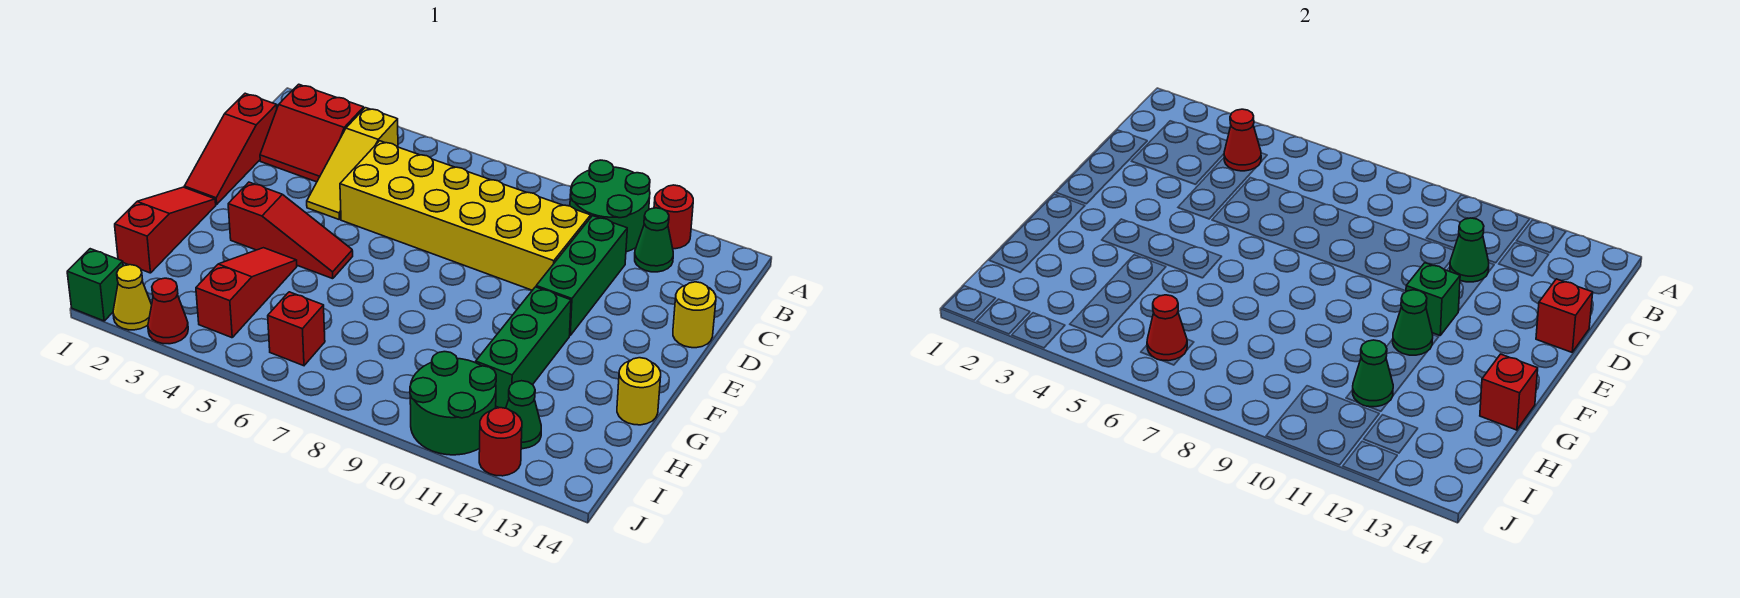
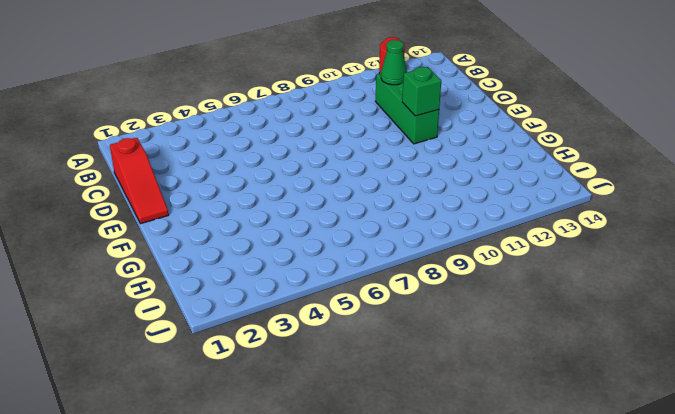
none -> green 2x2 round brick [570,160,650,252]
none -> red 2x2 slope [260,84,364,182]
none -> yellow 1x3 slope [307,108,398,219]

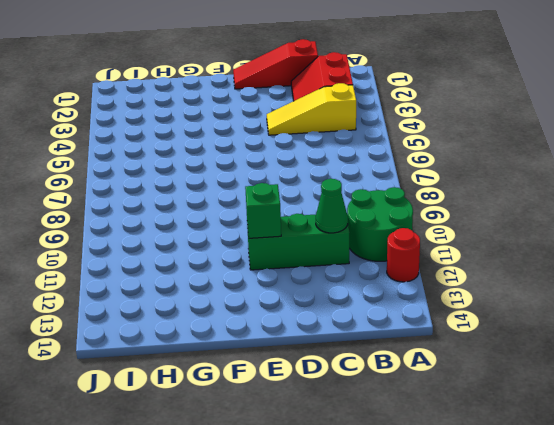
none -> green 1x1 cone [635,208,673,272]
none -> yellow 2x6 brick [340,141,591,290]
none -> yellow 1x1 round brick [673,282,716,348]

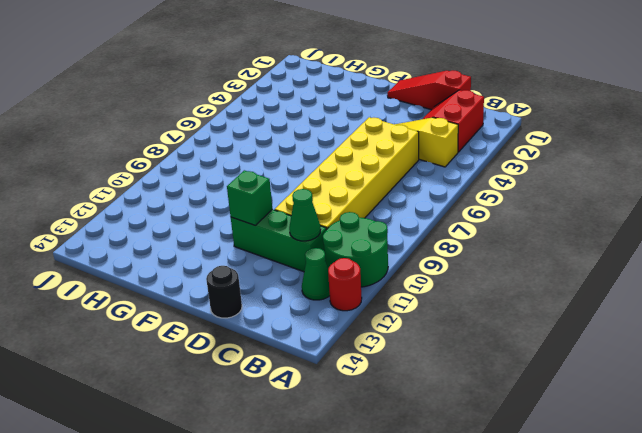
black 1x1 round brick [206,266,242,318] -> yellow 1x1 round brick [673,282,716,348]
none -> red 1x3 slope [115,187,216,273]
none -> red 1x3 slope [228,182,353,279]
none -> green 1x3 brick [476,287,571,408]

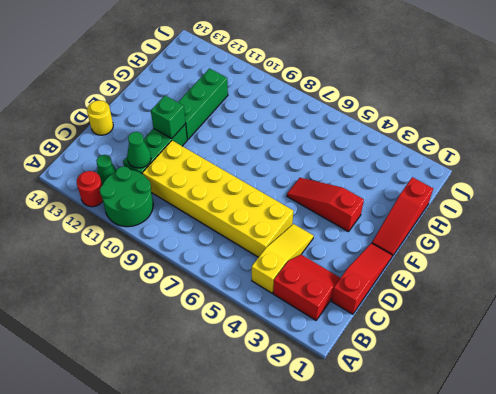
none -> red 1x3 slope [196,248,297,338]
none -> yellow 1x1 round brick [617,358,661,425]
none -> red 1x1 brick [268,292,325,366]

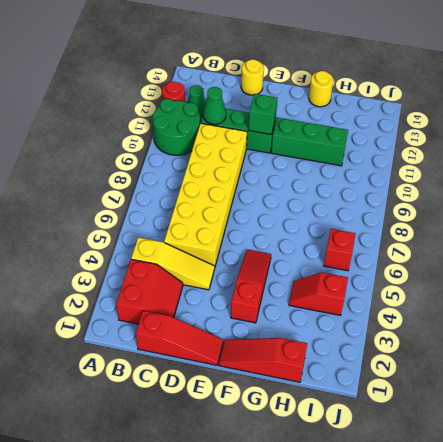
red 1x2 slope [289,272,348,315] -> red 1x3 slope [196,248,297,338]
none -> green 2x2 round brick [410,352,496,455]
none -> green 1x1 cone [506,381,541,449]
none -> green 1x1 brick [67,249,123,321]

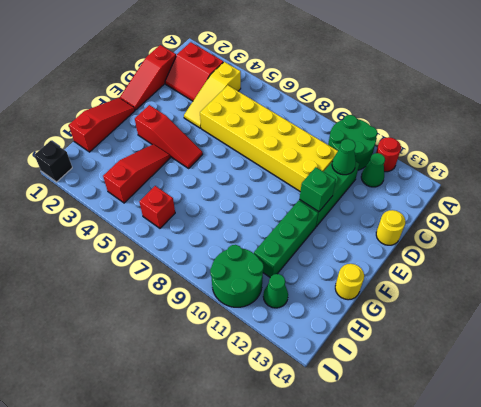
black 1x1 brick [35,141,72,182] -> green 1x1 brick [67,249,123,321]
none -> yellow 1x1 cone [113,265,152,330]
none -> red 1x1 cone [148,278,188,344]
none -> red 1x1 round brick [479,408,522,476]

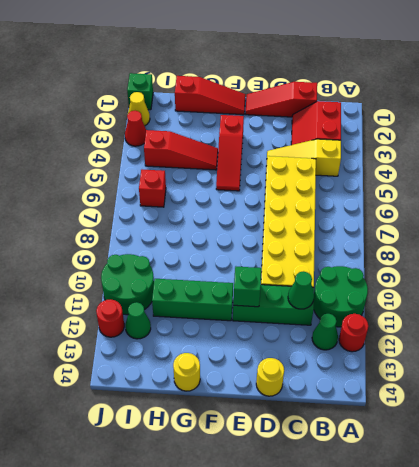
none -> red 1x1 cone [1224,109,1261,171]
none -> red 1x1 brick [1536,279,1593,352]
none -> green 1x1 cone [1393,290,1433,355]

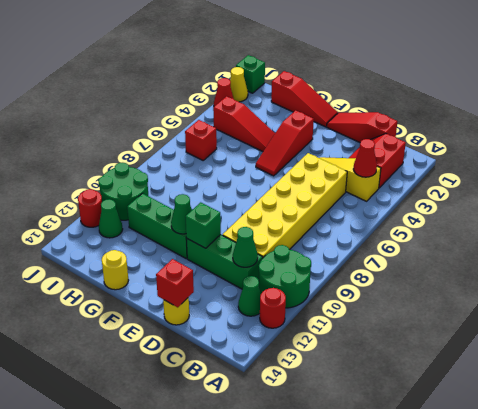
none -> red 1x1 brick [1480,354,1538,430]
none -> green 1x1 cone [1353,340,1393,407]
none -> red 1x1 cone [1147,295,1187,361]

